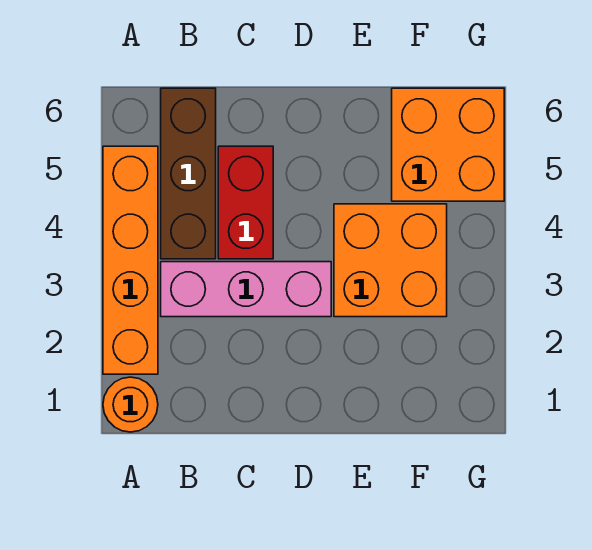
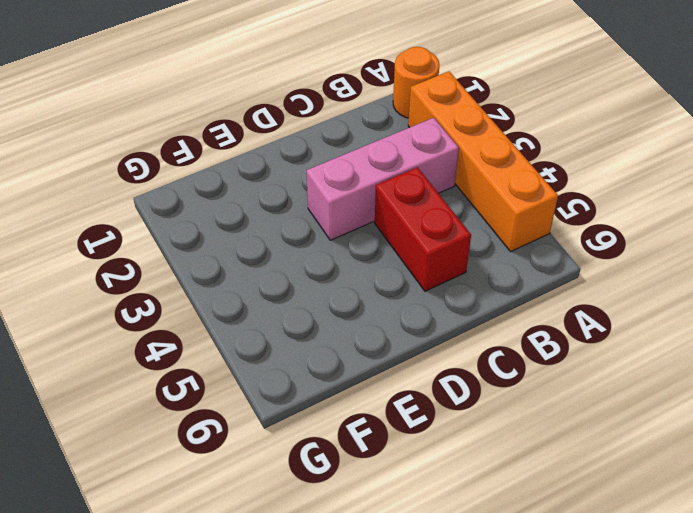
none -> brown 1x3 brick [161,88,216,259]
none -> orange 2x2 brick [334,204,447,317]

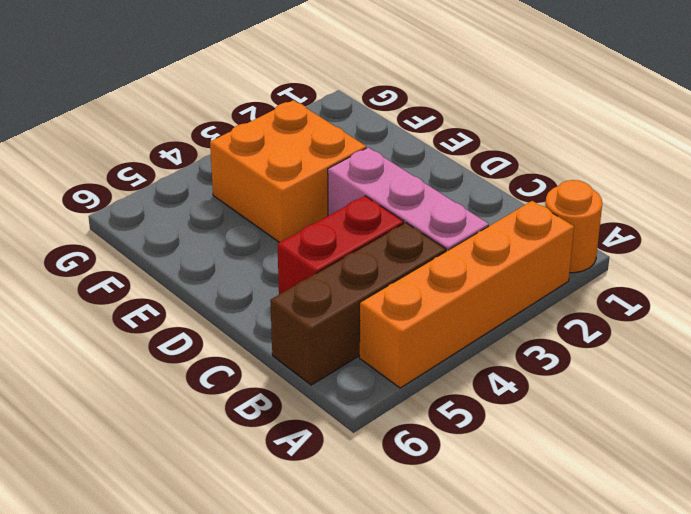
none -> orange 2x2 brick [392,88,504,201]

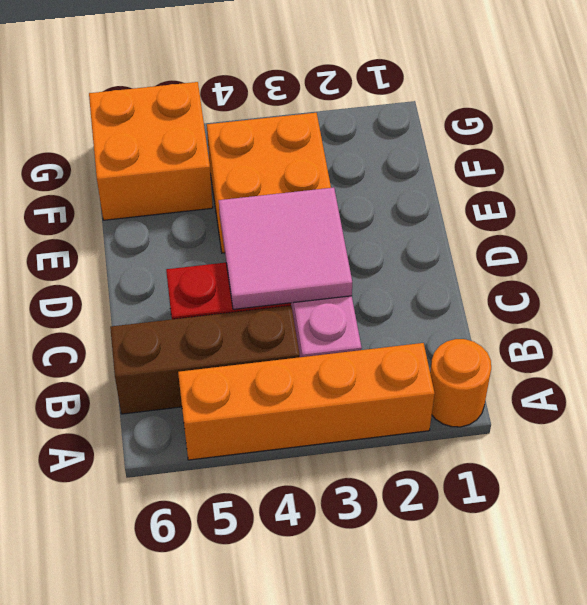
pink 2x2 tile [219,188,352,309] -> none

